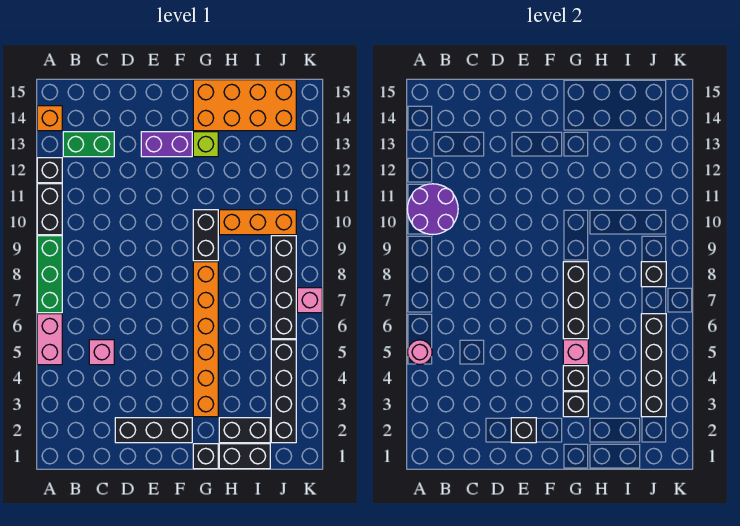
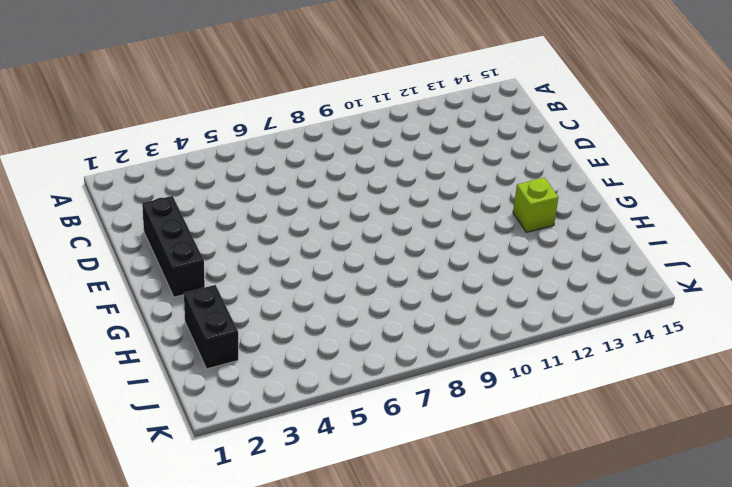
none -> pink 1x2 brick [37,314,62,365]
none -> green 1x3 brick [37,236,62,313]
none -> black 1x2 brick [37,184,62,235]

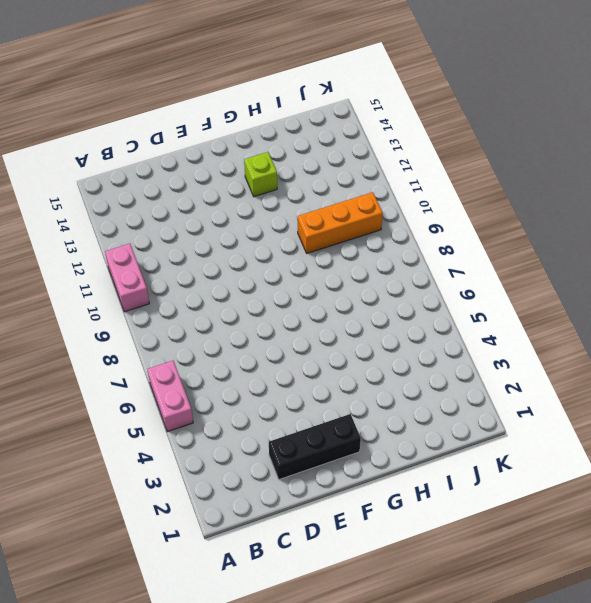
pink 1x2 brick [105,244,149,312] -> black 1x2 brick [37,184,62,235]
none -> green 1x3 brick [37,236,62,313]
none -> black 1x1 brick [37,158,62,183]
none -> orange 1x1 brick [37,106,62,131]

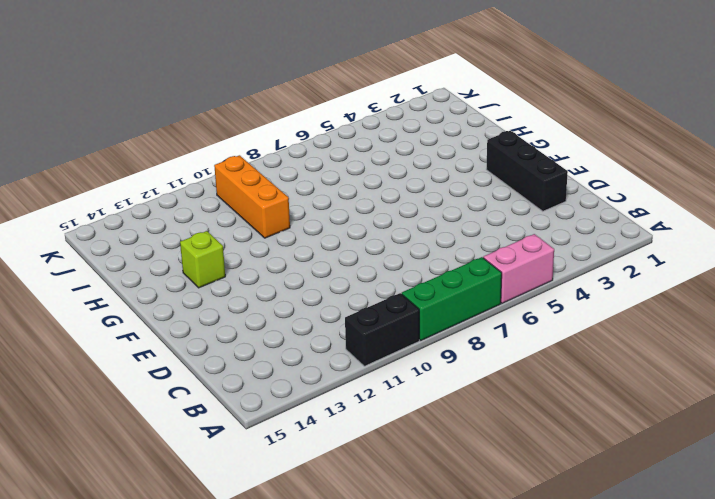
none -> black 1x1 brick [37,158,62,183]
none -> orange 1x1 brick [37,106,62,131]
none -> green 1x2 brick [63,132,114,157]

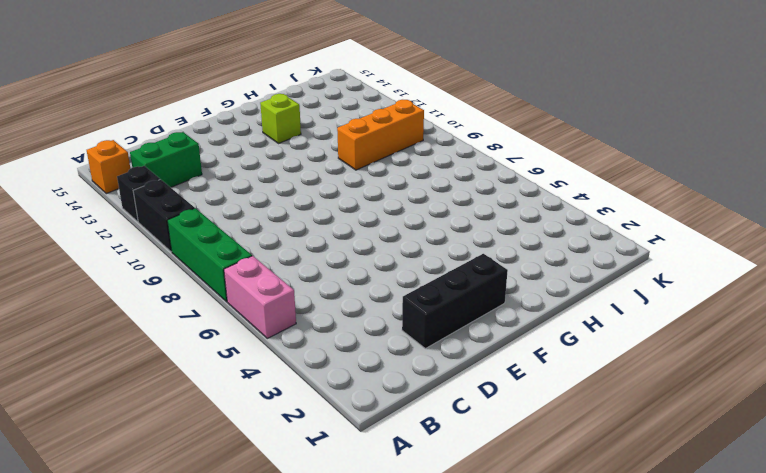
none -> pink 1x1 brick [89,340,114,365]
none -> purple 1x2 brick [141,132,192,157]
none -> black 1x1 brick [193,444,218,469]

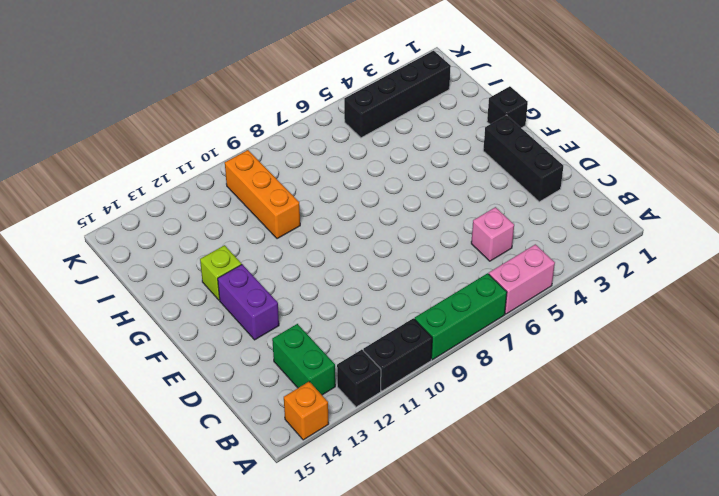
none -> orange 1x6 brick [193,262,218,417]
none -> black 1x2 brick [193,210,218,261]
none -> orange 2x4 brick [193,80,296,131]

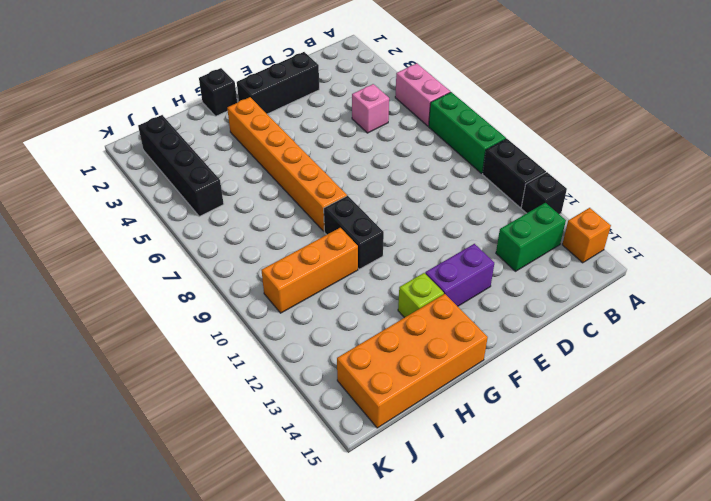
none -> black 1x2 brick [219,444,270,469]
none -> black 1x2 brick [219,418,270,443]
none -> black 1x4 brick [271,236,296,339]

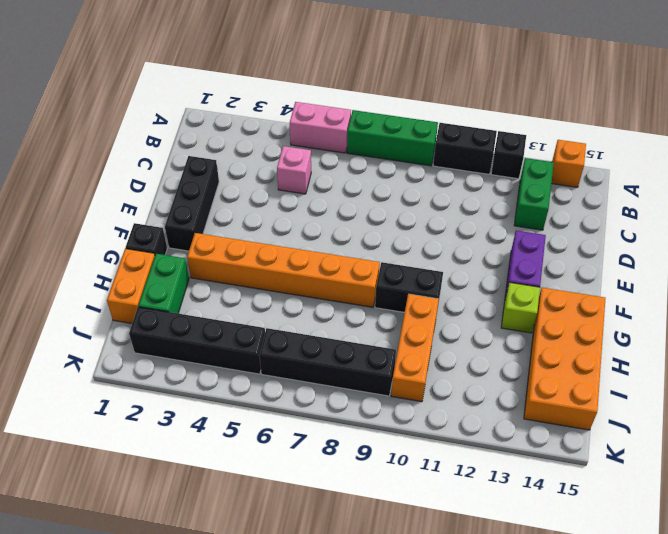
orange 1x2 brick [107,249,155,323] -> black 1x2 brick [219,444,270,469]
green 1x2 brick [138,254,189,313] -> black 1x2 brick [219,418,270,443]
none -> pink 1x1 brick [297,288,322,313]
none -> pink 1x1 round brick [408,340,432,364]
none -> purple 2x2 round brick [407,184,458,235]

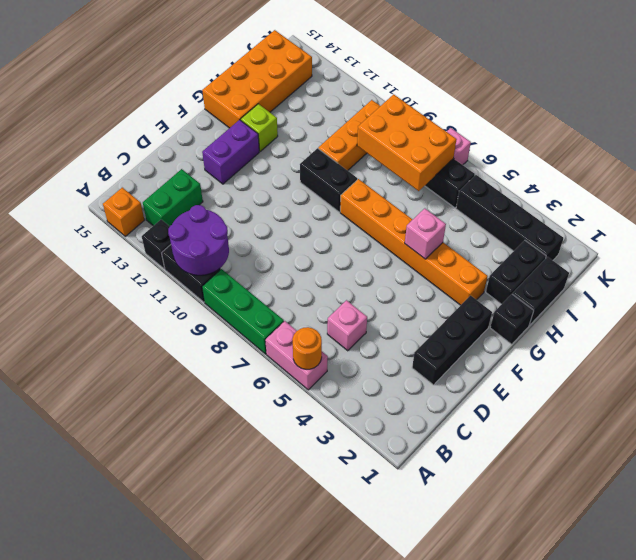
orange 1x1 round brick [292,327,322,369] -> pink 1x1 round brick [408,340,432,364]
orange 2x3 brick [357,94,457,191] -> black 1x1 brick [641,262,666,287]
none -> black 1x1 brick [511,418,536,443]
none -> black 1x1 brick [563,392,588,417]
none -> black 1x1 brick [563,366,588,391]

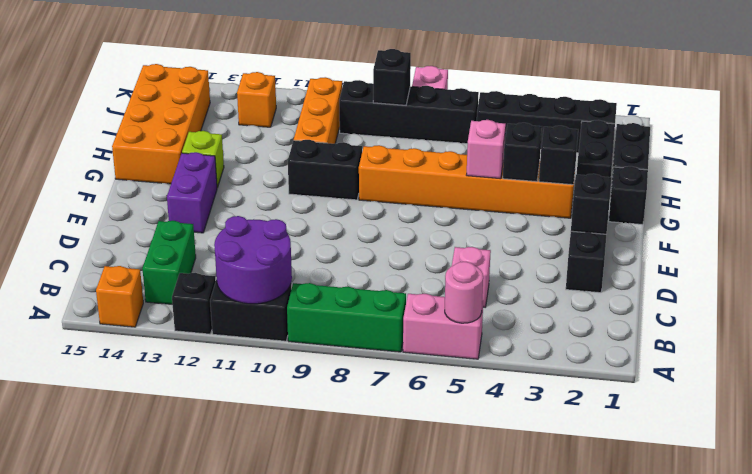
orange 1x1 brick [237,72,276,127] -> none
none -> black 1x3 brick [563,262,588,339]
none -> black 1x4 brick [641,314,666,417]

